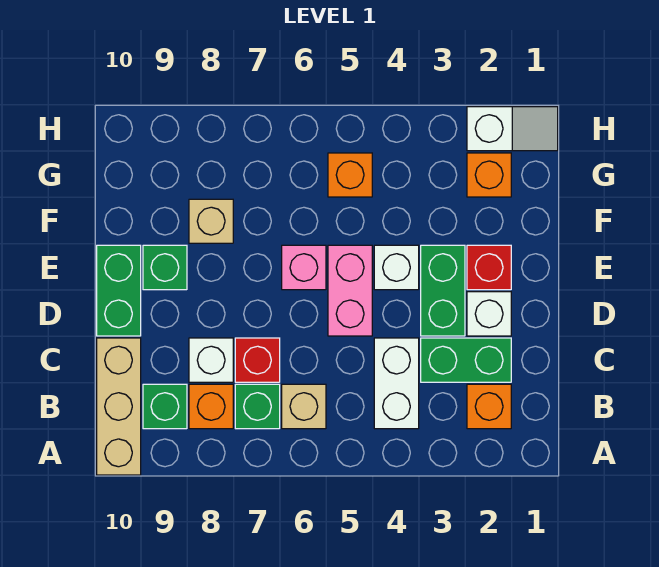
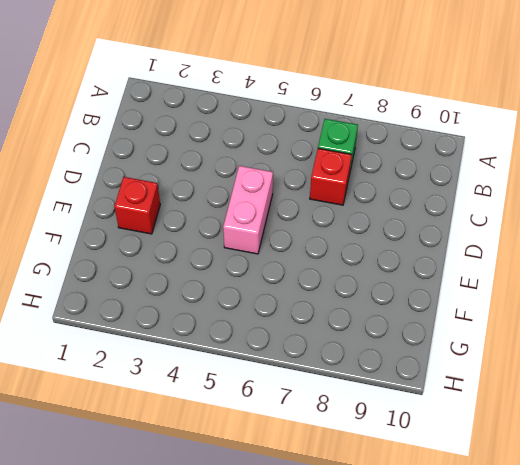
none -> tan 1x3 brick [97,338,141,475]
none -> orange 1x1 brick [467,384,511,429]
none -> white 1x2 brick [374,338,419,429]

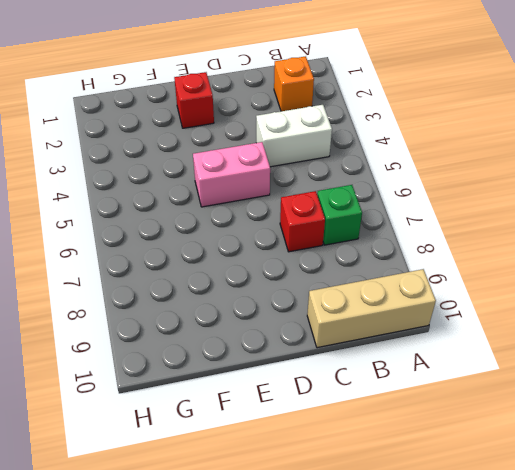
none -> tan 1x1 brick [282,384,326,429]
none -> orange 1x1 brick [189,384,233,429]
none -> green 1x1 brick [143,384,187,429]

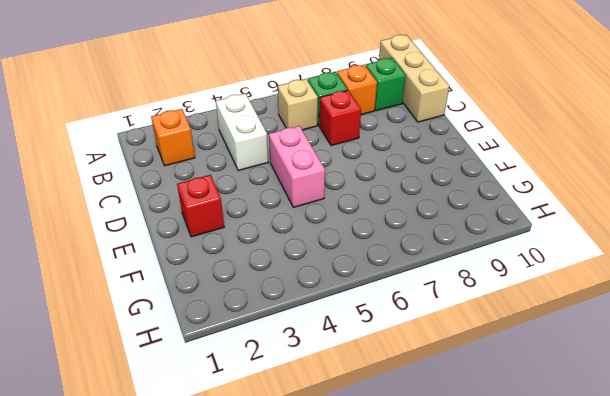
none -> green 1x2 brick [421,338,511,382]
none -> white 1x1 brick [189,338,233,382]
none -> white 1x1 brick [467,292,511,336]

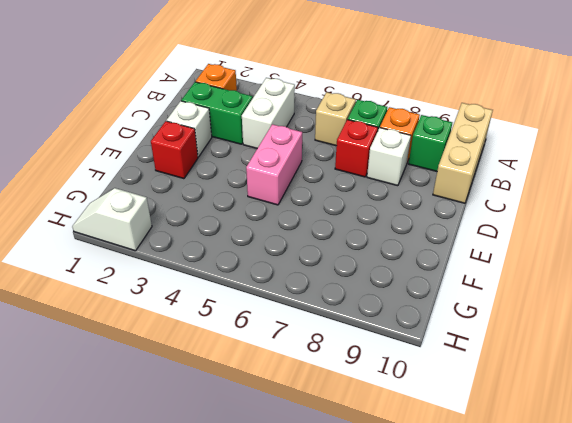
none -> green 1x2 brick [421,245,465,336]
none -> green 1x2 brick [97,245,141,336]
none -> white 1x1 brick [374,245,419,290]

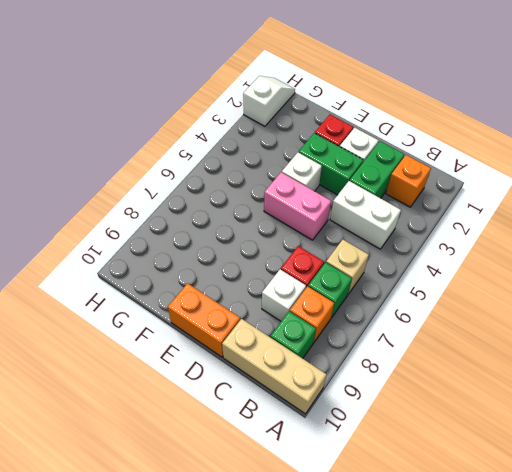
orange 1x2 brick [168,283,240,357] -> green 1x2 brick [97,245,141,336]
none -> pink 1x1 brick [282,245,326,290]
none -> green 1x1 brick [143,245,187,290]
none -> tan 1x1 brick [189,199,233,243]

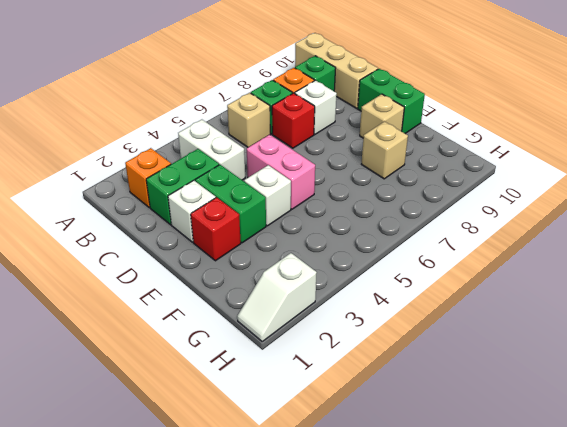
tan 1x1 brick [360,94,404,138] -> green 1x1 brick [143,245,187,290]
none -> pink 1x1 brick [282,245,326,290]
none -> orange 1x1 brick [467,153,511,197]
none -> orange 1x1 brick [328,153,372,197]

